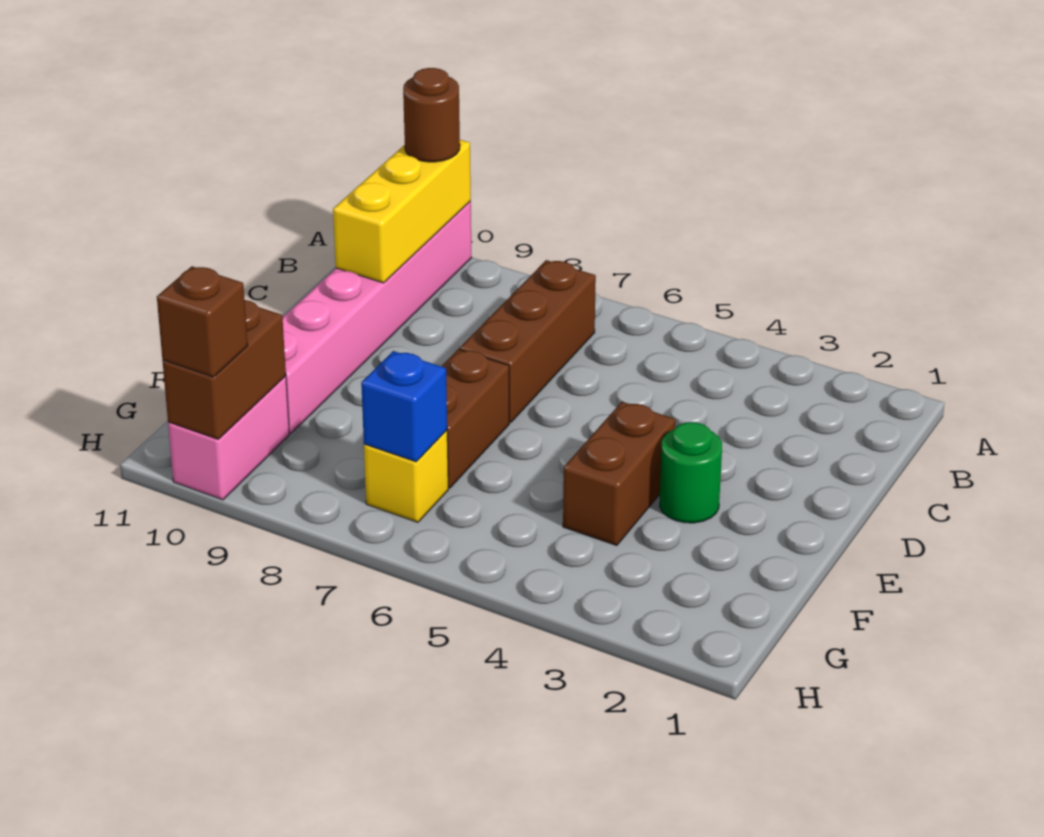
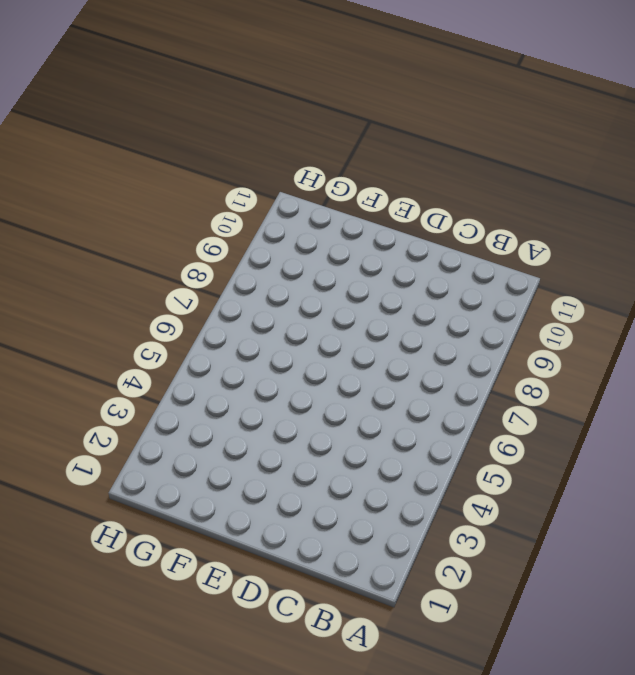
none -> pink 1x6 brick [283,202,472,434]
none -> brown 1x3 brick [460,260,596,423]
none -> green 1x1 round brick [660,422,722,523]

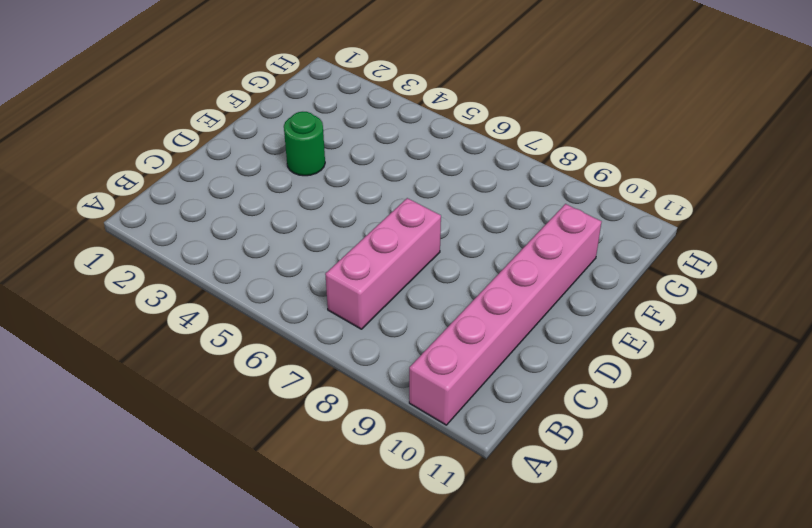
pink 1x3 brick [325,198,441,329] -> brown 1x3 brick [460,260,596,423]
none -> brown 1x2 brick [563,402,675,546]
none -> brown 1x2 brick [441,349,509,488]
none -> yellow 1x1 brick [364,430,448,522]

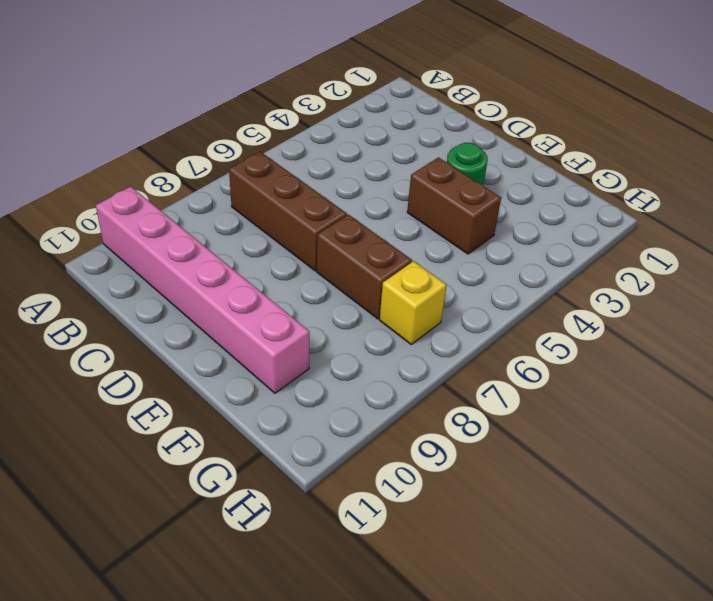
none -> pink 1x2 brick [168,376,289,500]
none -> yellow 1x3 brick [333,140,471,283]
none -> blue 1x1 brick [361,351,447,462]

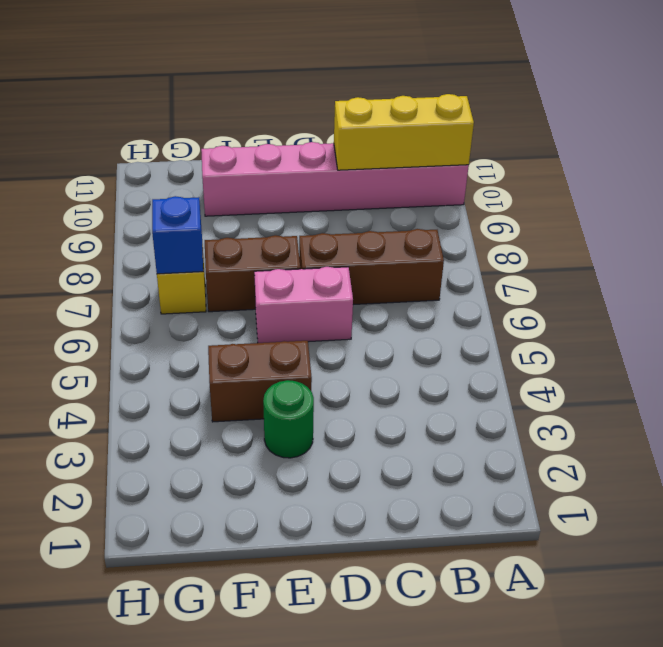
pink 1x2 brick [254,267,353,343] -> pink 1x2 brick moved to [168,376,289,500]
none -> brown 1x2 brick [163,300,286,439]
none -> brown 1x1 round brick [403,68,460,162]
none -> brown 1x1 brick [157,266,248,377]

